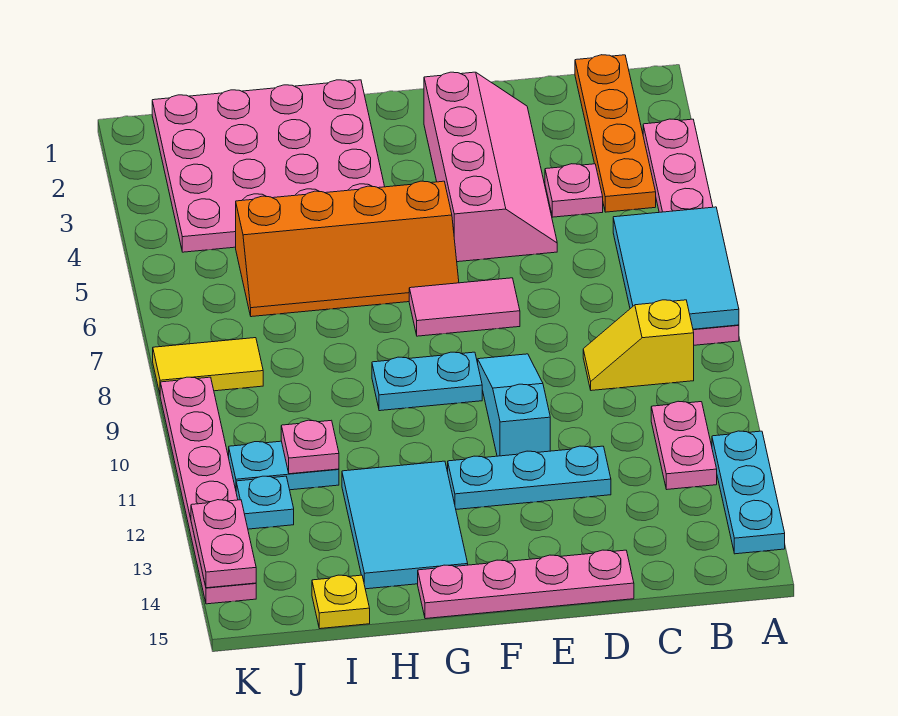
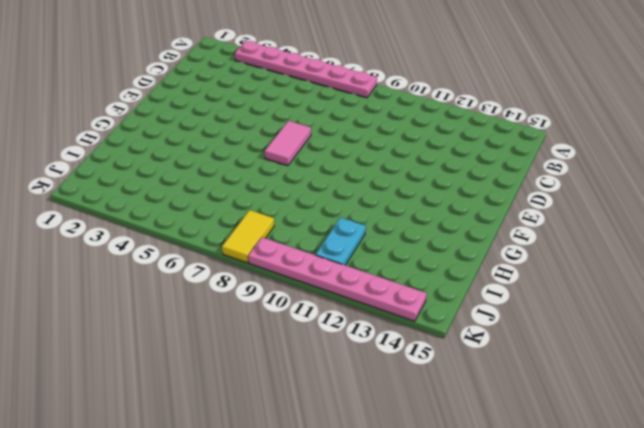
none -> cyan 1x3 plate [712,431,785,554]
none -> orange 1x4 plate [575,55,656,212]
none -> yellow 1x2 slope [583,300,694,391]

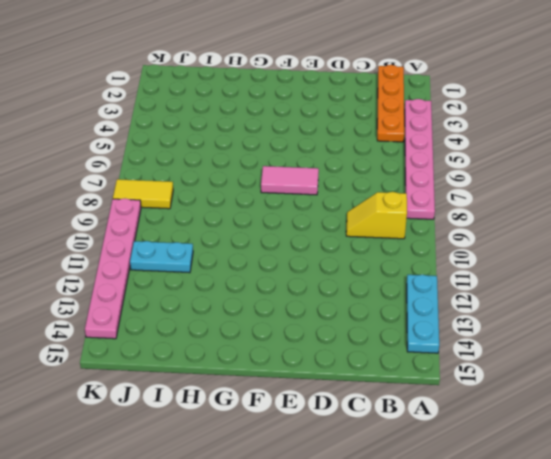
none -> pink 1x2 plate [651,401,717,489]
none -> pink 1x1 plate [545,164,603,217]
none -> pink 2x4 slope [424,72,557,262]

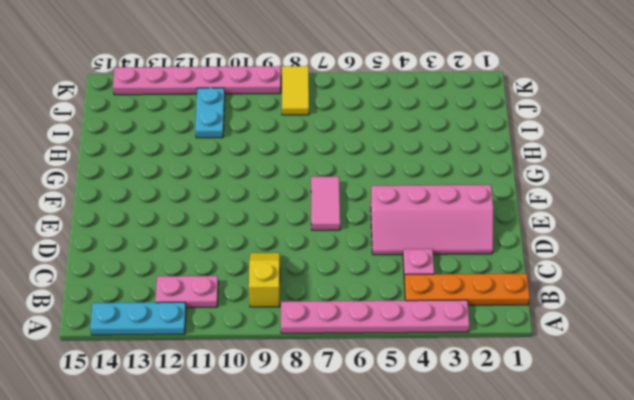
none -> cyan 1x3 plate [448,446,611,509]
none -> pink 1x4 plate [418,550,634,619]
none -> cyan 1x3 slope [478,354,550,456]

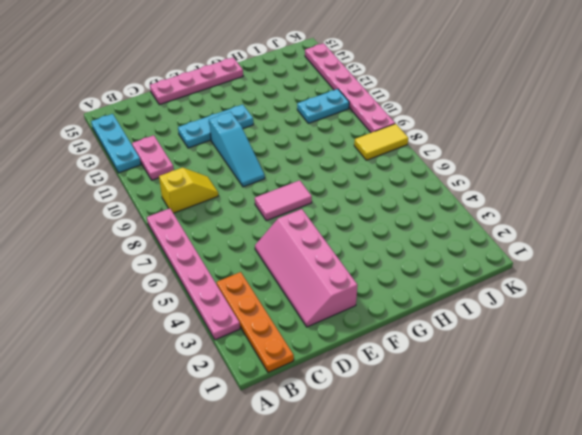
none -> pink 1x1 plate [545,164,603,217]
none -> orange 2x4 slope [236,181,459,317]
none -> cyan 1x2 plate [372,352,482,411]

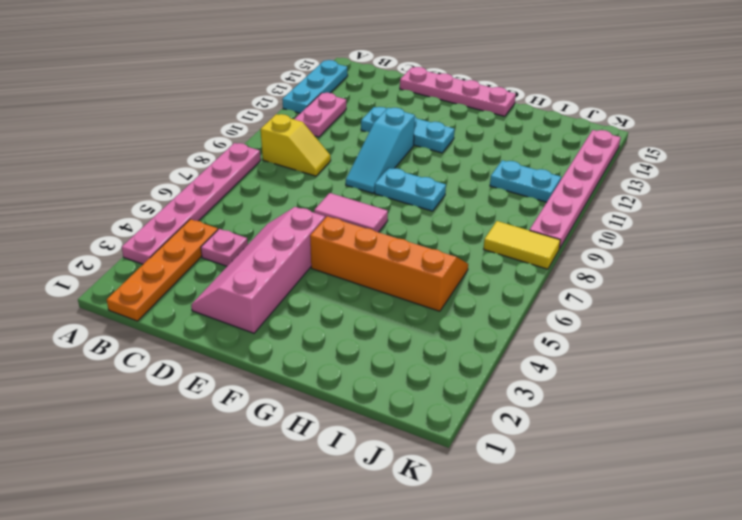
none -> pink 4x4 plate [152,80,385,252]
none -> cyan 2x3 tile [342,461,468,589]
none -> yellow 1x1 plate [312,575,370,629]

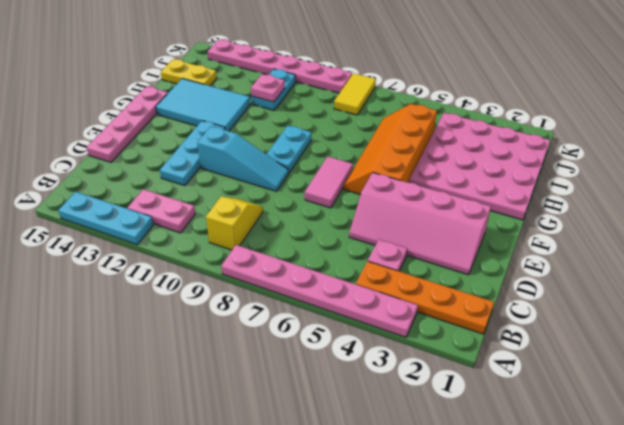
yellow 1x2 plate [161,59,217,86] -> yellow 1x1 plate [312,575,370,629]
none -> cyan 1x1 plate [236,476,294,529]
none -> cyan 2x3 tile [613,207,739,329]
none -> pink 1x2 plate [191,500,256,588]

